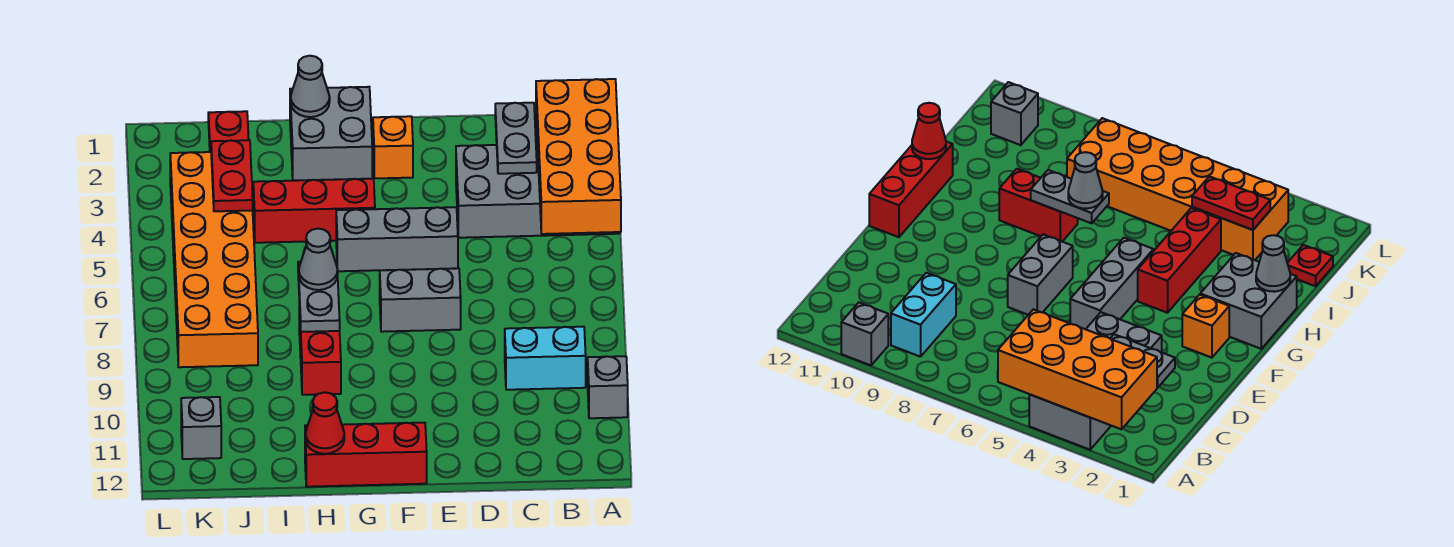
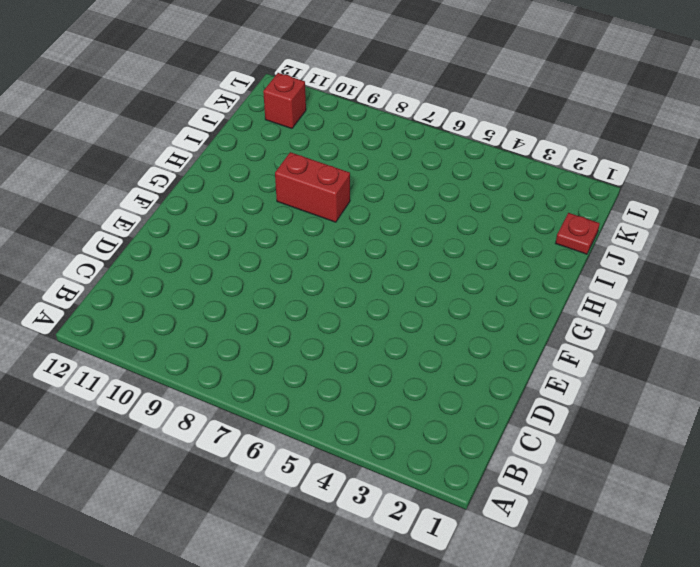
red 1x1 brick [263,73,306,129] -> grey 1x1 brick [181,397,221,459]
none -> grey 2x4 brick [456,144,620,238]
none -> grey 1x1 brick [588,356,628,418]
none -> cyan 1x2 brick [505,327,586,390]

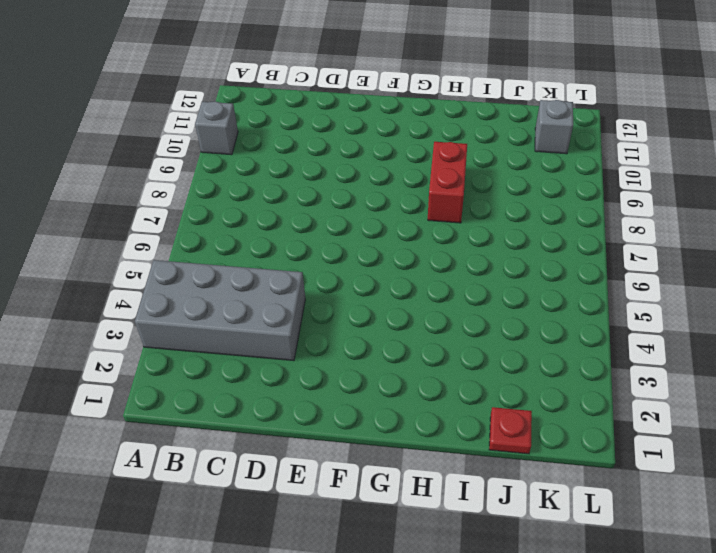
none -> cyan 1x2 brick [505,327,586,390]
none -> grey 1x3 brick [336,207,458,271]
none -> grey 1x2 brick [380,268,461,332]

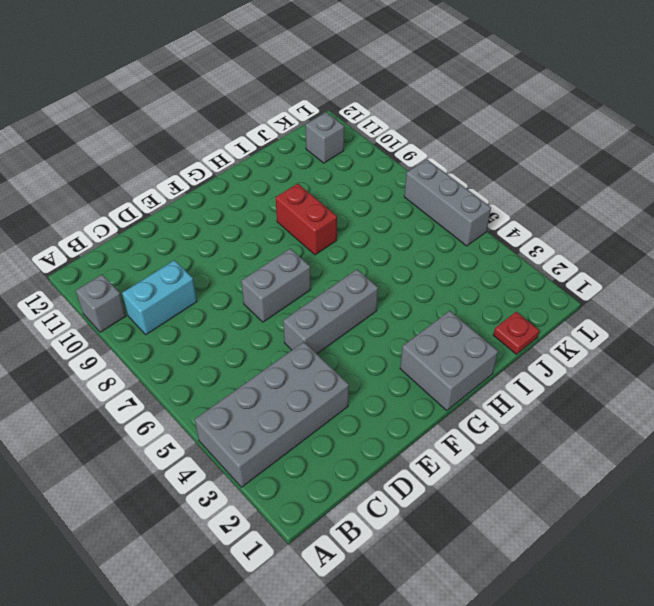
grey 1x3 brick [404,159,491,246] -> none
none -> orange 1x1 brick [373,116,413,178]
none -> red 1x3 brick [305,423,427,487]
none -> red 1x3 brick [253,179,375,243]

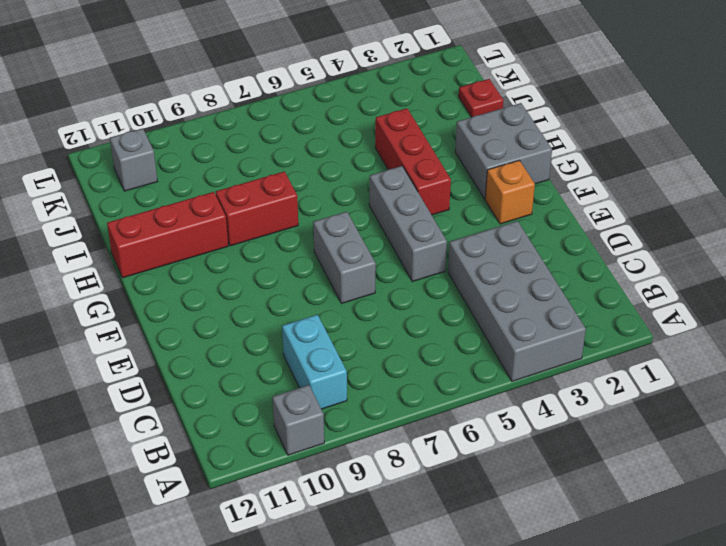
red 1x3 brick [107,192,228,278] -> red 1x3 brick turned to [305,423,427,487]
none -> orange 2x6 brick [170,152,258,367]
none -> orange 2x4 brick [536,79,621,234]
none -> grey 1x2 plate [495,103,537,174]

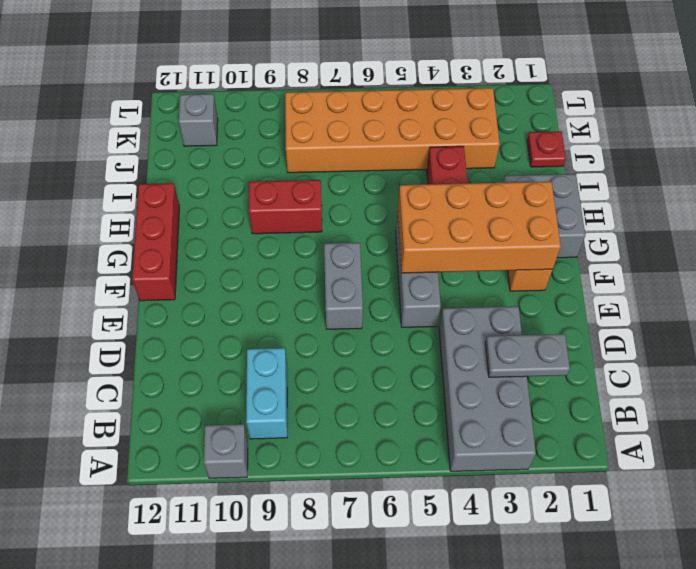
orange 2x4 brick [398,182,561,273] -> orange 2x4 brick moved to [536,79,621,234]
none -> grey 1x1 cone [291,56,330,117]
none -> grey 1x2 plate [298,261,340,332]
none -> red 1x1 cone [306,392,344,454]

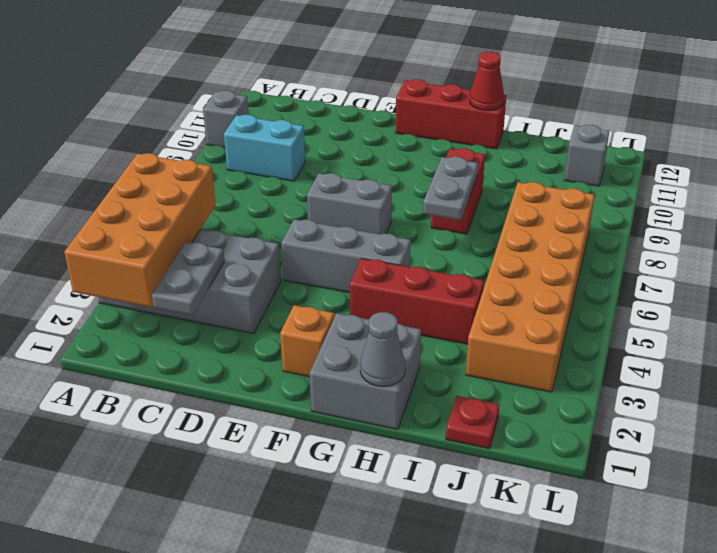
none -> red 1x2 plate [211,140,253,211]
none -> grey 1x1 cone [299,229,338,290]

